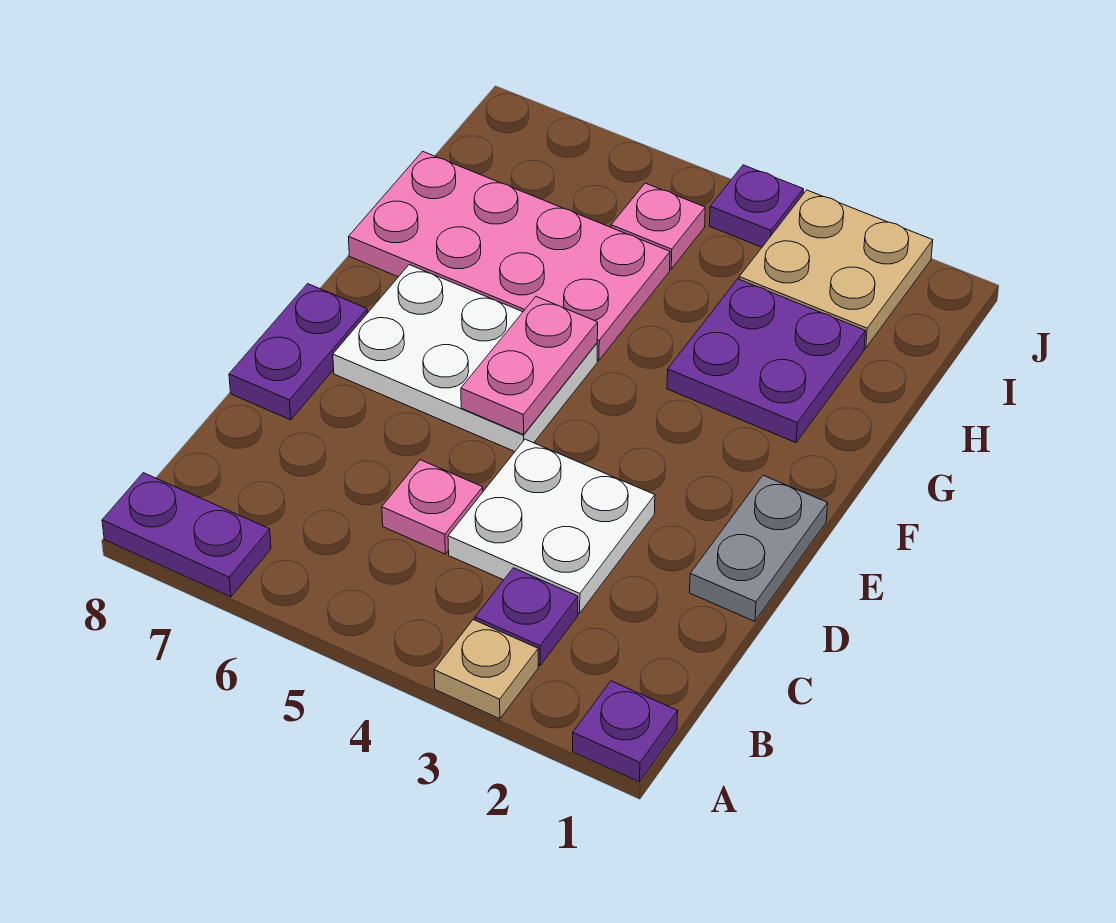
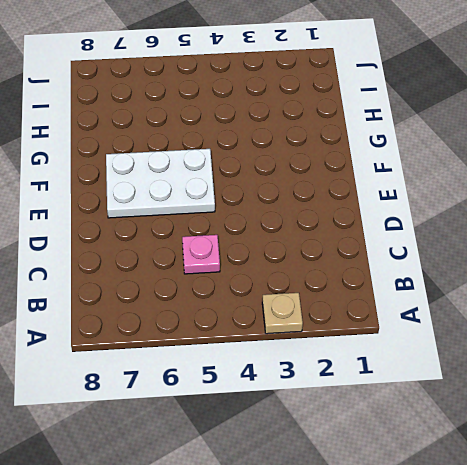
none -> purple 1x1 plate [573,681,678,782]
none -> purple 1x2 plate [102,473,271,597]
none -> purple 1x1 plate [475,568,578,665]

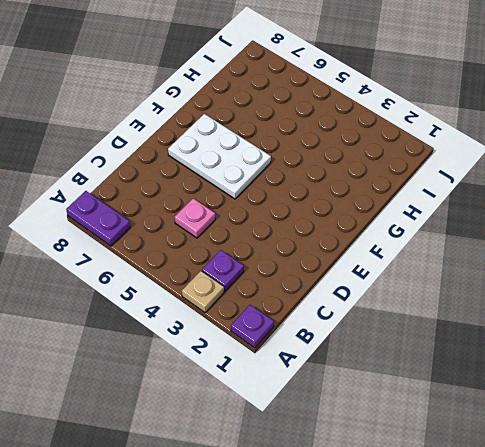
none -> white 2x2 plate [448,439,655,613]
none -> grey 1x2 plate [690,476,828,621]
none -> purple 1x2 plate [229,284,367,420]

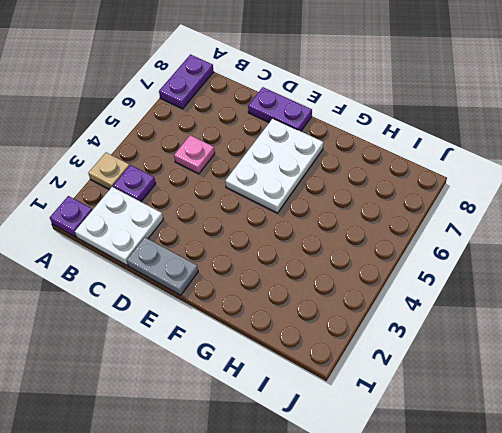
white 2x2 plate [75,187,163,265] -> white 2x2 plate moved to [448,439,655,613]
none -> purple 2x2 plate [667,279,866,443]
none -> pink 2x4 plate [349,151,670,360]
none -> tan 2x2 plate [739,190,933,348]

